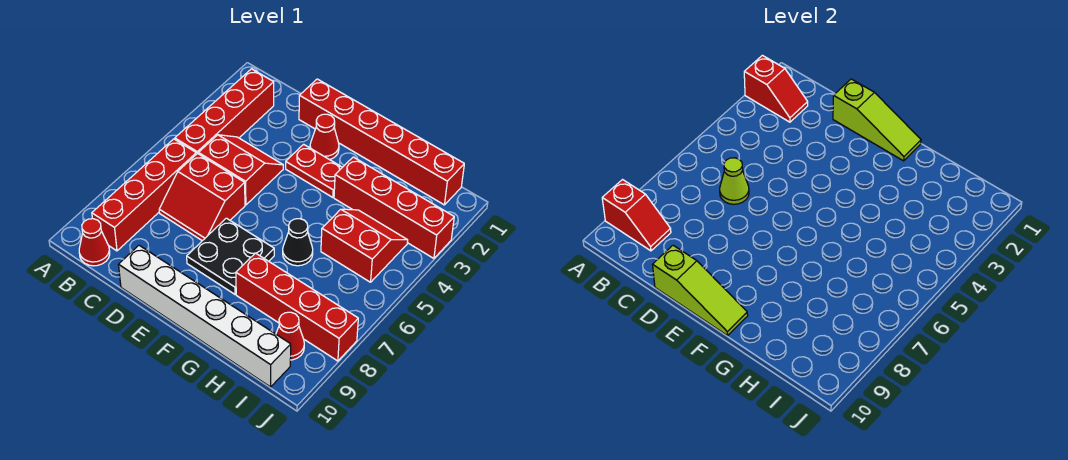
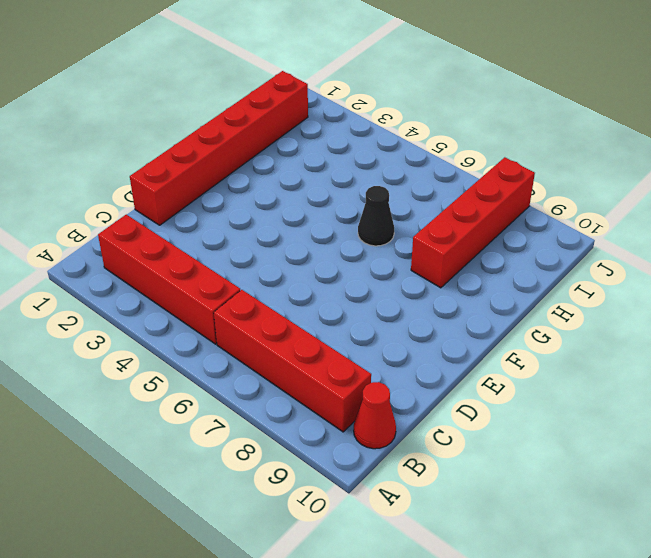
none -> red 2x2 slope [198,135,283,205]
none -> red 2x2 slope [159,153,245,241]
none -> white 1x6 brick [119,245,291,387]

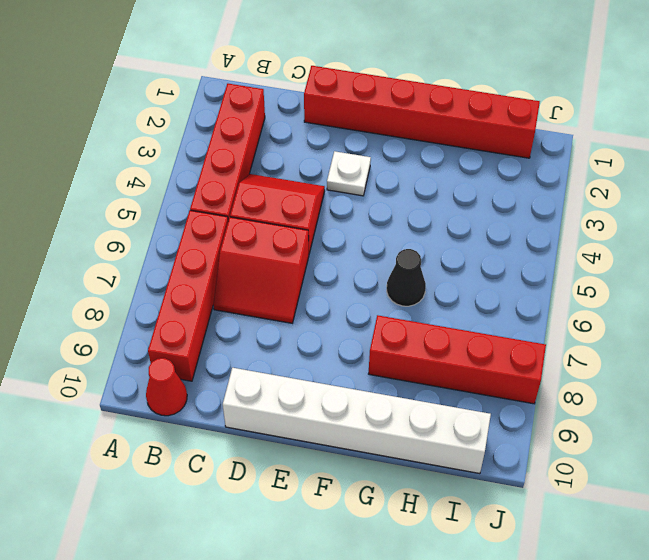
white 1x1 plate [327,151,371,196] -> red 1x2 plate [286,144,342,197]
none -> red 1x1 cone [310,114,339,160]
none -> black 2x2 plate [187,218,274,294]
none -> red 1x4 brick [334,157,454,258]

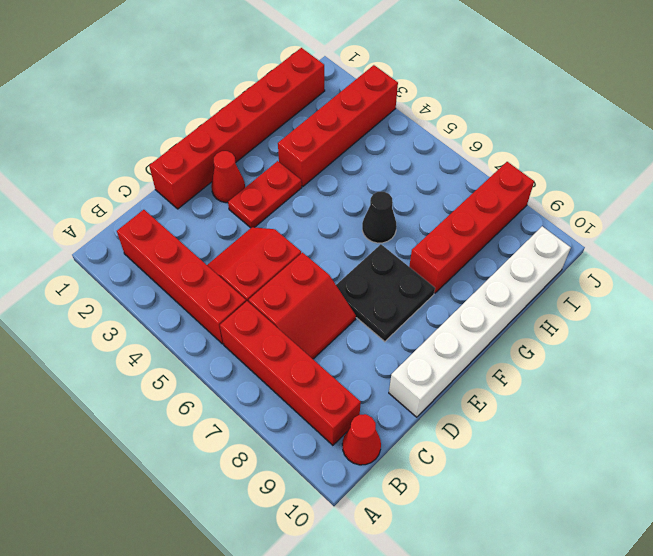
none -> red 2x2 slope [321,209,408,282]
none -> red 1x1 cone [276,312,304,360]
none -> red 1x2 slope [744,55,808,122]

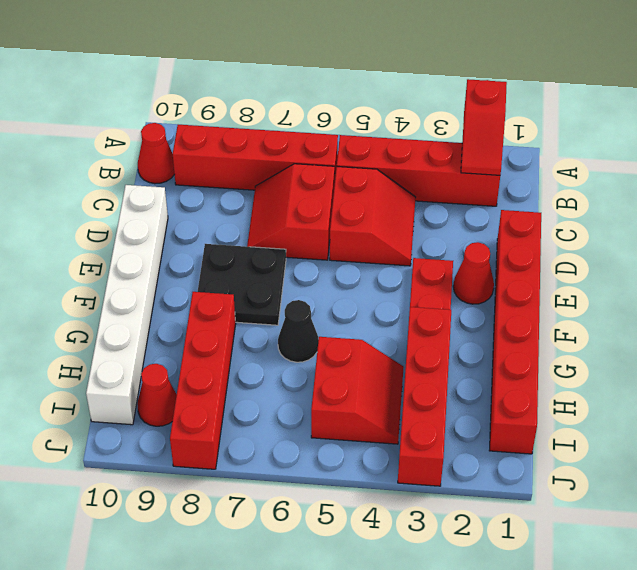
none -> red 1x2 slope [602,180,671,251]
none -> lime 1x1 cone [720,158,749,204]
none -> lime 1x3 slope [833,79,921,161]

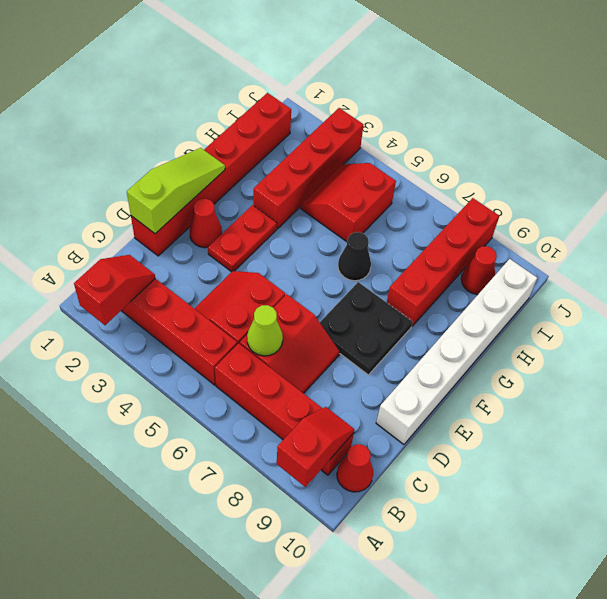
none -> lime 1x3 slope [653,245,748,336]

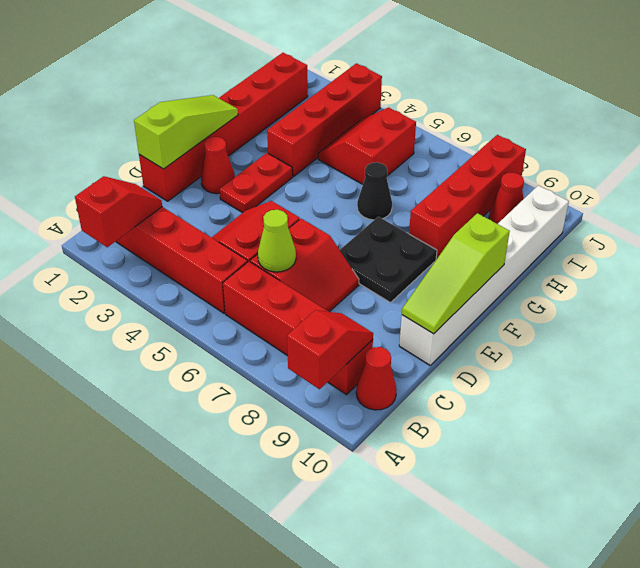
lime 1x3 slope [402,213,510,334] -> lime 1x3 slope turned to [653,245,748,336]

